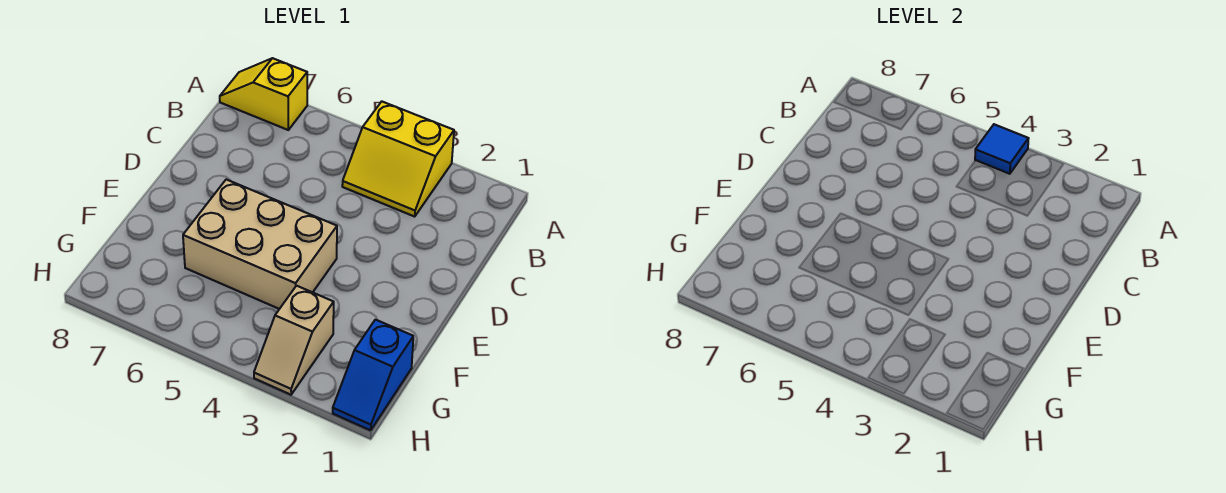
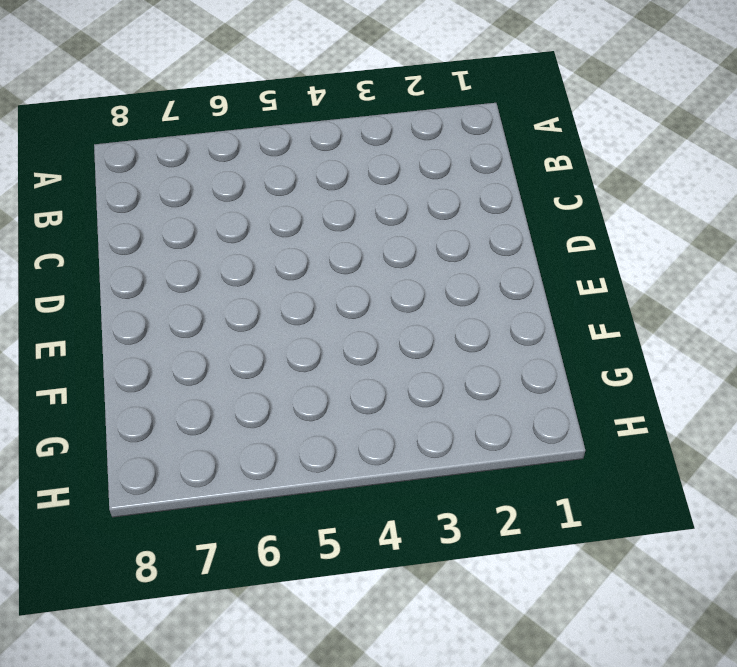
none -> yellow 2x2 slope [342,102,454,217]
none -> yellow 1x2 slope [220,58,307,130]

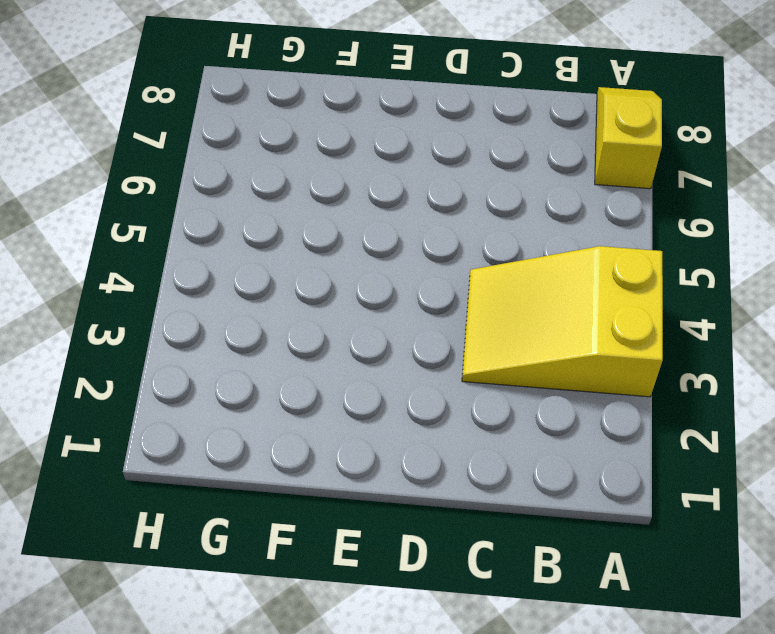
yellow 2x3 slope [462,246,663,397] -> yellow 2x2 slope [342,102,454,217]
none -> tan 2x3 brick [183,179,337,309]
none -> blue 1x2 slope [333,320,413,430]

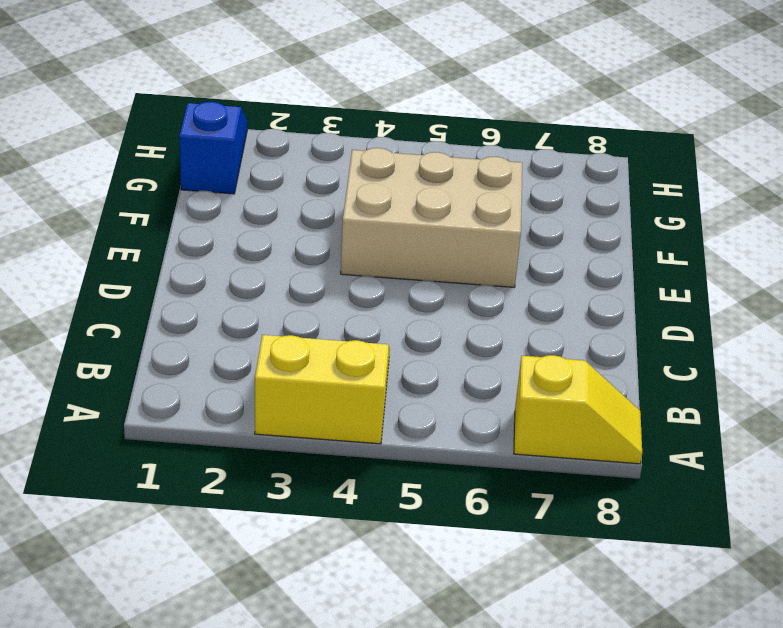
none -> tan 1x2 slope [254,286,334,395]
none -> blue 1x1 tile [975,124,1029,174]

